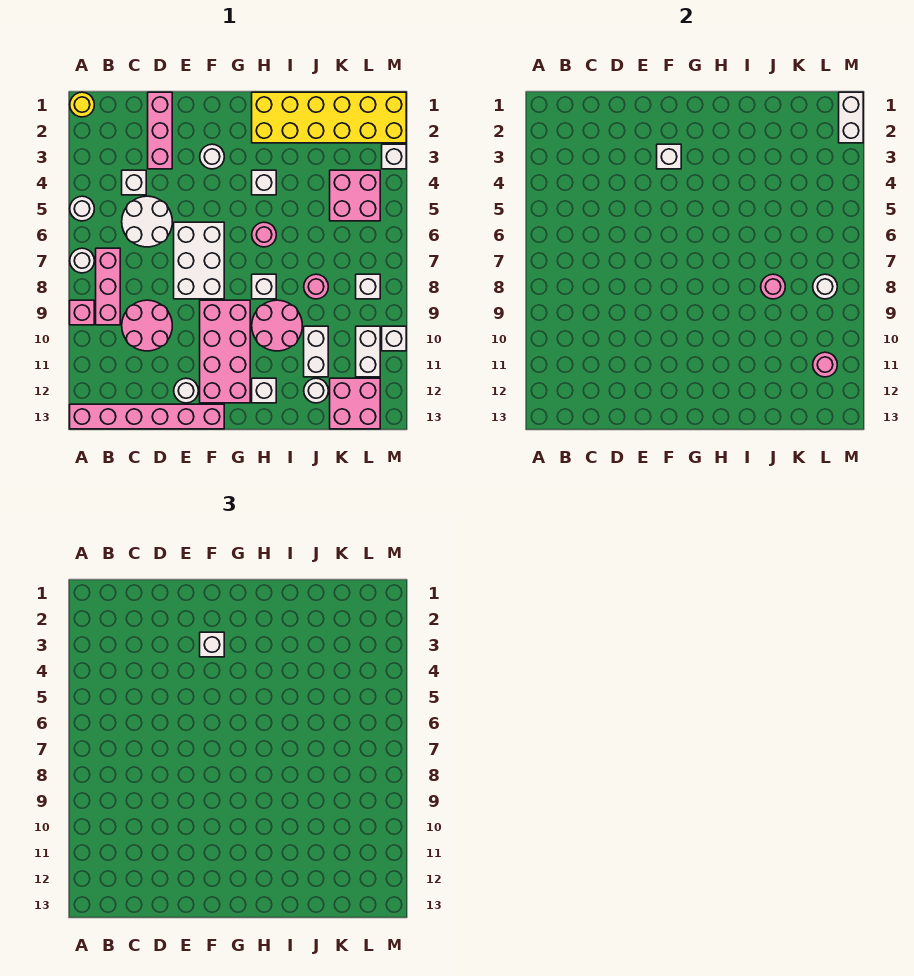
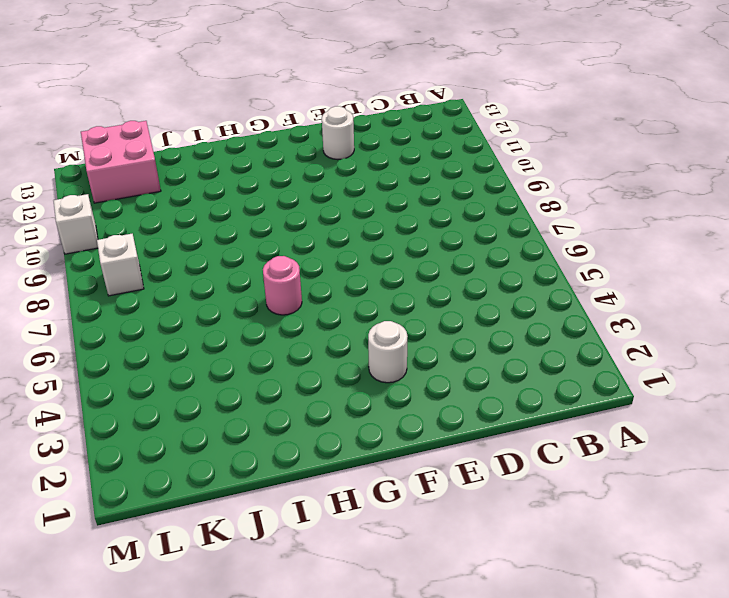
none -> yellow 1x1 round brick [70,92,94,117]
none -> white 1x1 round brick [70,196,94,221]
none -> white 1x1 round brick [70,248,94,273]
none -> pink 1x1 brick [70,300,94,325]

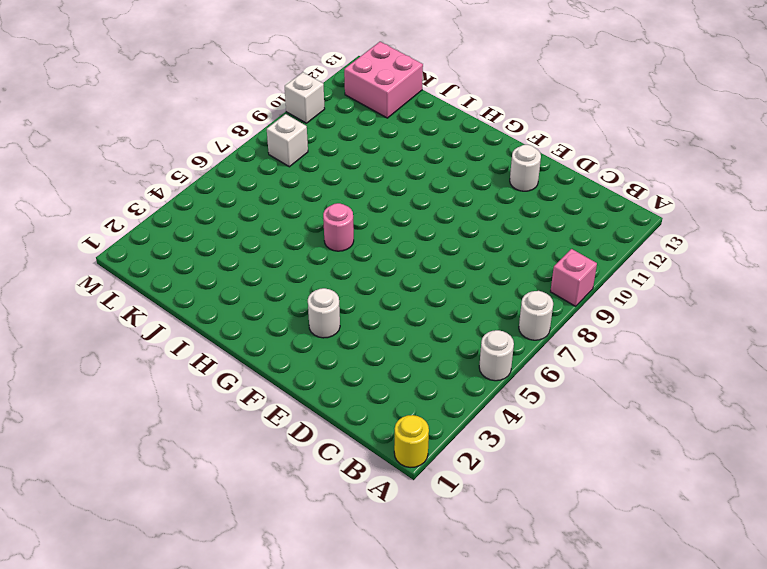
none -> pink 1x6 brick [70,404,224,429]
none -> pink 1x3 brick [96,248,120,325]
none -> white 1x1 brick [122,170,146,195]
none -> white 2x2 round brick [122,196,172,247]

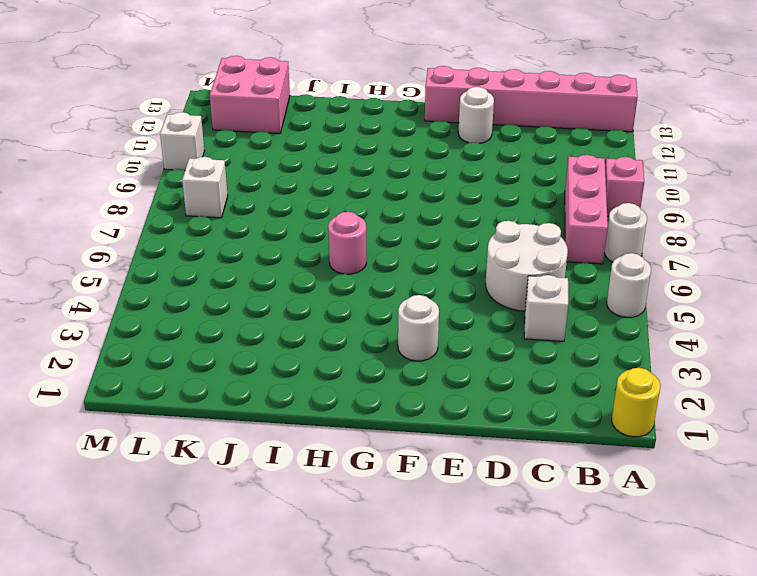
none -> pink 2x2 round brick [122,300,172,351]
none -> pink 1x3 brick [148,92,172,169]
none -> white 2x3 brick [174,222,224,299]
none -> pink 2x4 brick [200,300,250,403]

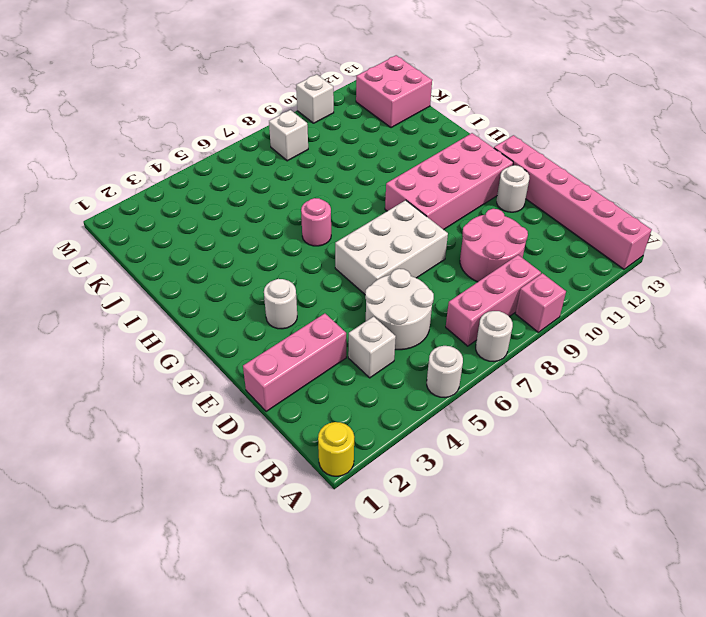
none -> yellow 2x6 brick [252,92,406,143]
none -> white 1x1 brick [252,170,276,195]
none -> white 1x1 brick [252,274,276,299]
none -> pink 2x2 round brick [252,300,302,351]

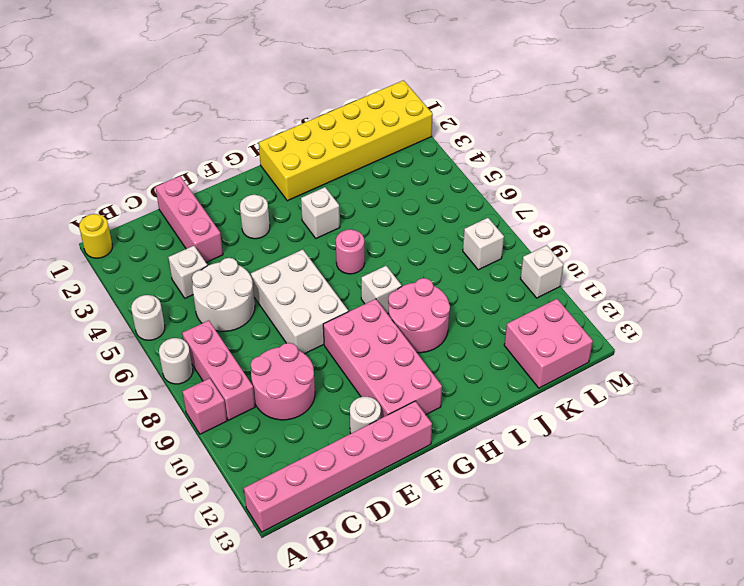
none -> white 1x1 brick [252,378,276,403]
none -> pink 1x1 round brick [304,274,328,299]
none -> white 1x2 brick [304,326,328,377]
none -> white 1x1 round brick [304,378,328,403]

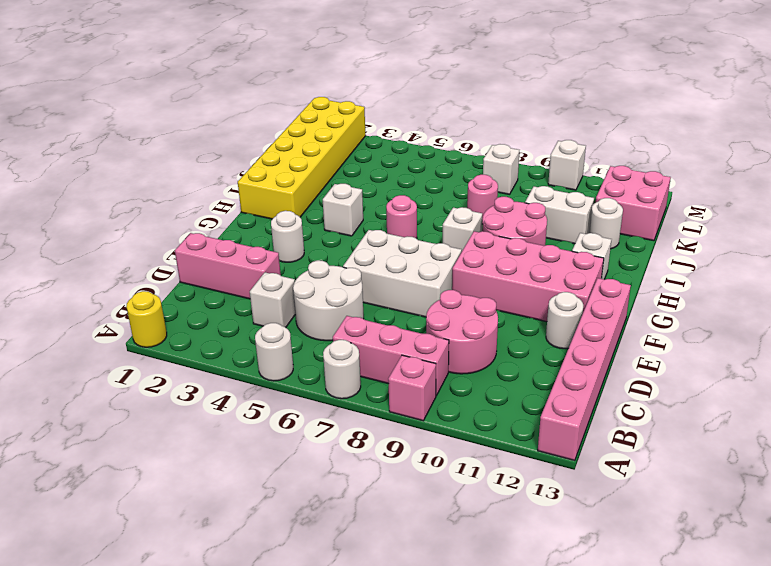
none -> pink 2x2 brick [330,170,380,221]
none -> white 1x2 brick [356,326,380,377]
none -> white 1x1 brick [382,144,406,169]
none -> white 1x1 brick [657,144,681,169]

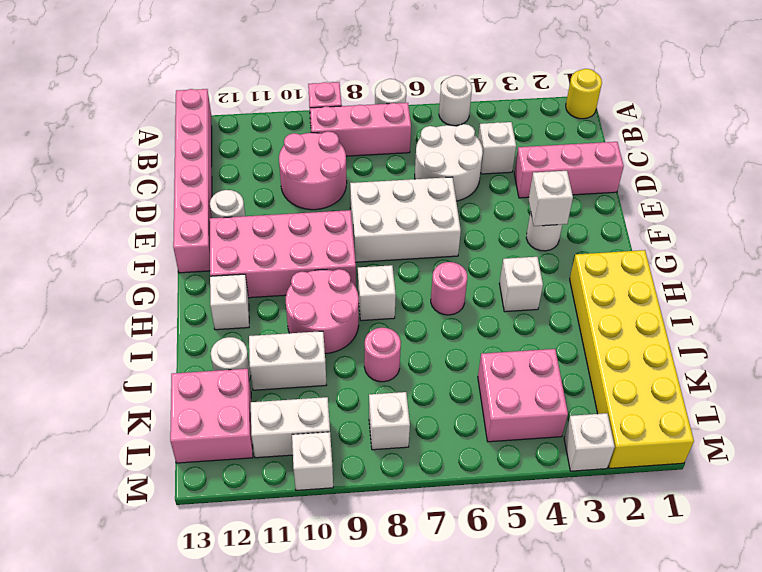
none -> pink 1x1 round brick [761,274,785,299]
none -> white 1x1 round brick [813,274,837,299]
none -> pink 1x1 round brick [813,352,837,377]
none -> white 1x2 brick [839,92,863,143]

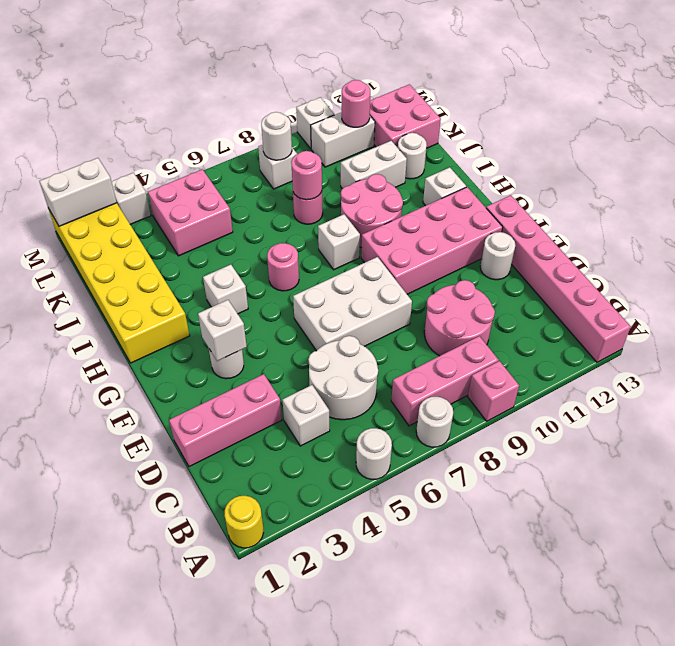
none -> white 1x1 brick [200,632,224,657]

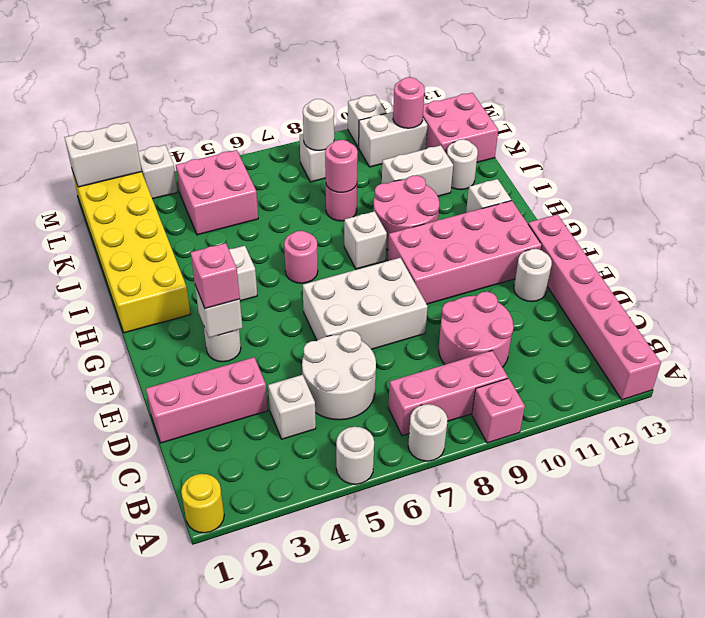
pink 1x1 brick [191,243,240,309] -> white 1x1 brick [200,632,224,657]

